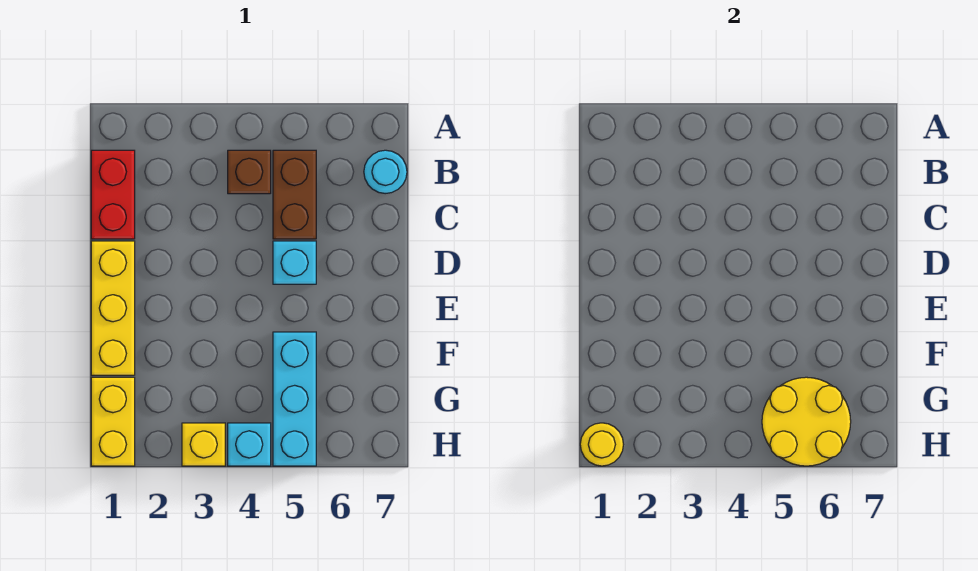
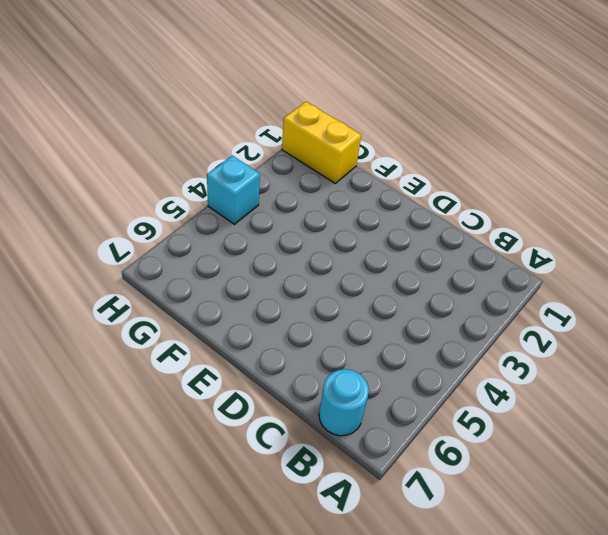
none -> red 1x2 brick [91,150,135,239]
none -> brown 1x1 brick [228,150,271,194]
none -> brown 1x2 brick [273,150,316,239]

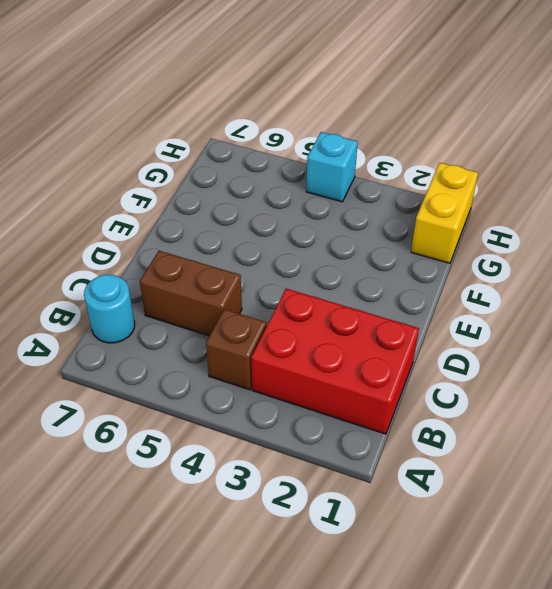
red 2x3 brick [251,289,419,434] -> red 1x2 brick [91,150,135,239]
brown 1x2 brick [140,251,242,336] -> brown 1x2 brick turned to [273,150,316,239]
none -> yellow 1x3 brick [91,241,135,375]
none -> cyan 1x1 brick [273,241,316,284]
none -> cyan 1x3 brick [273,332,316,466]

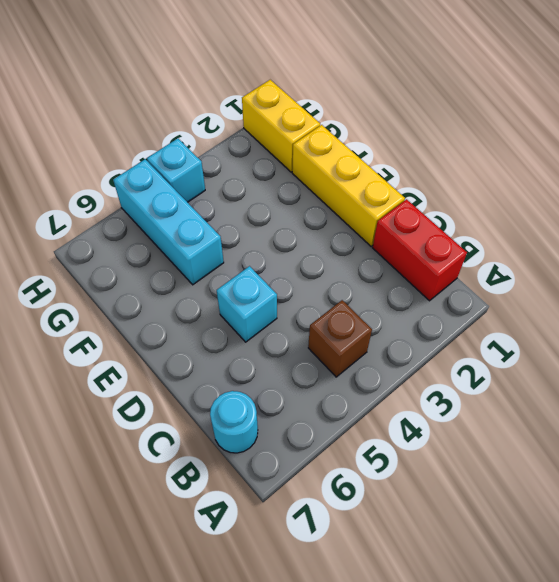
none -> brown 1x2 brick [273,150,316,239]
none -> yellow 1x1 brick [182,423,225,466]
none -> yellow 2x2 round brick [762,377,851,466]

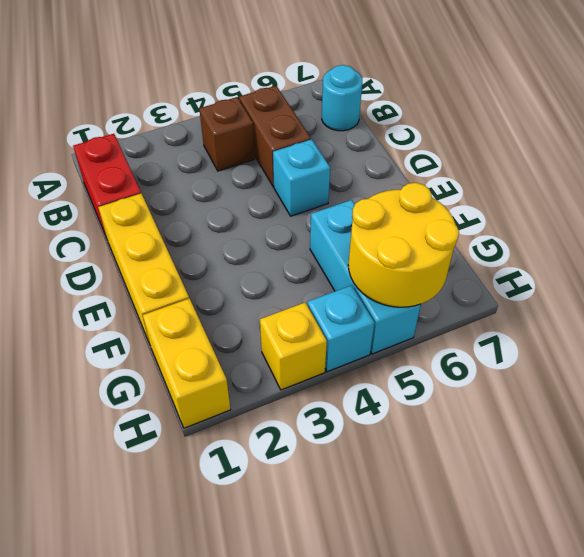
none -> yellow 1x1 round brick [580,423,623,466]

